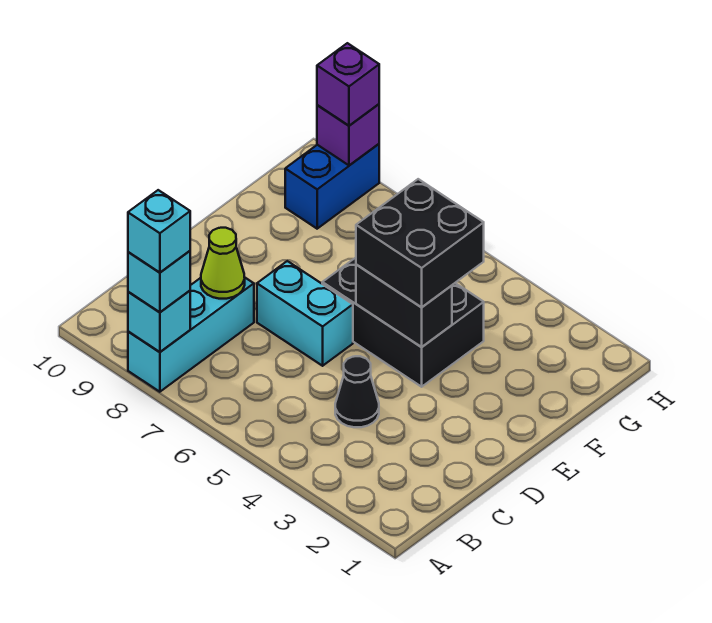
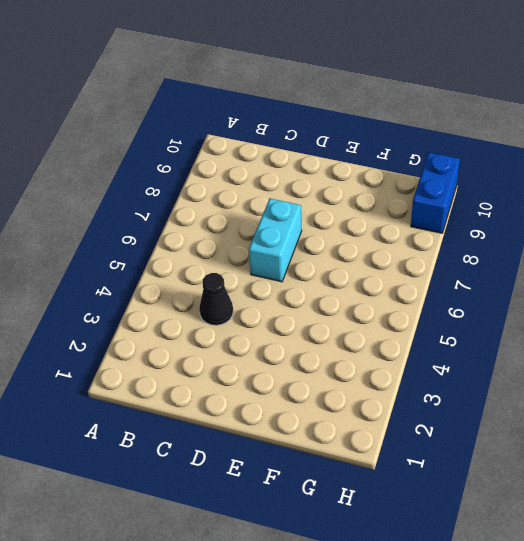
blue 1x2 brick [411,152,460,233] -> blue 1x2 brick turned to [285,144,379,229]
none -> cyan 1x3 brick [128,277,254,392]
none -> black 2x3 brick [322,258,484,387]
none -> cyan 1x1 brick [128,291,190,352]

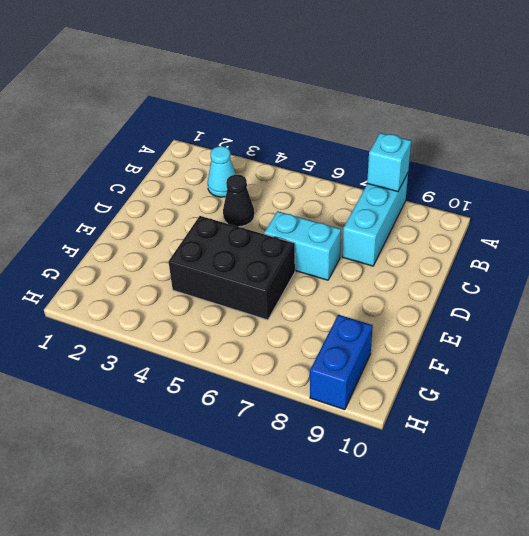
cyan 1x1 cone [208,146,236,197] -> none
none -> lime 1x1 cone [201,228,245,299]
none -> black 1x2 brick [356,265,452,347]
none -> purple 1x1 brick [317,104,379,165]

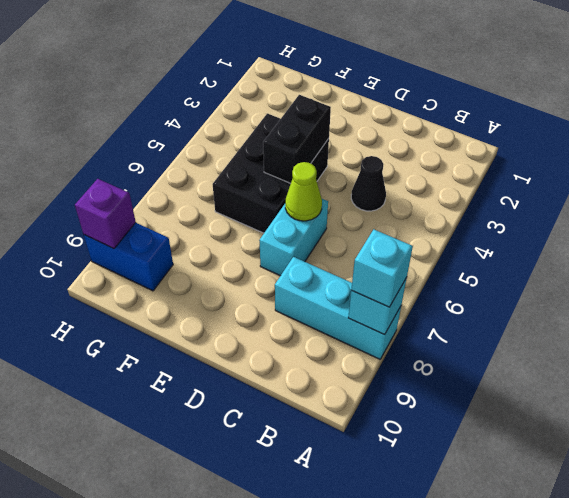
lime 1x1 cone [285,162,322,221] -> lime 1x1 cone moved to [201,228,245,299]
none -> black 2x2 brick [356,179,484,307]
none -> purple 1x1 brick [317,43,379,126]
none -> cyan 1x1 brick [128,190,190,272]

